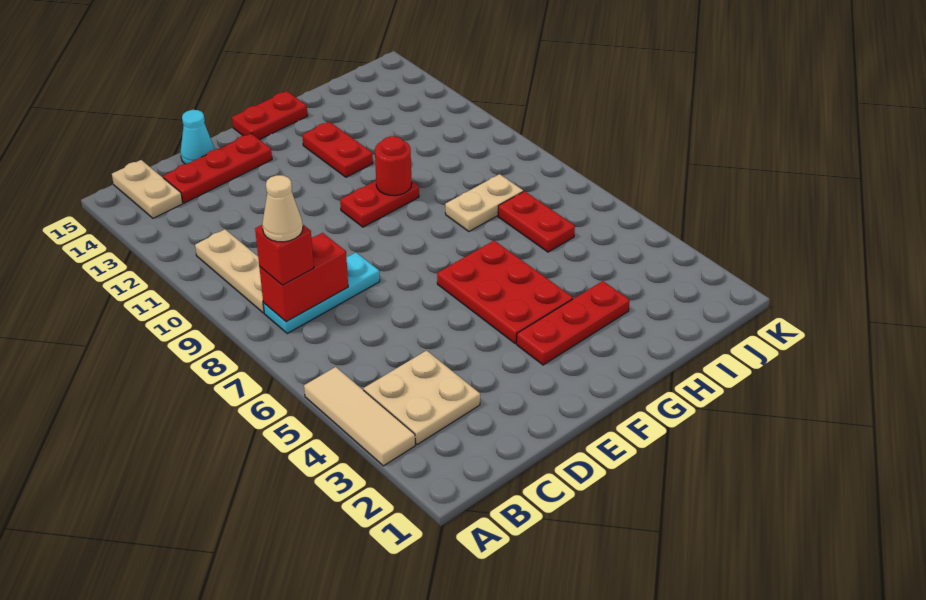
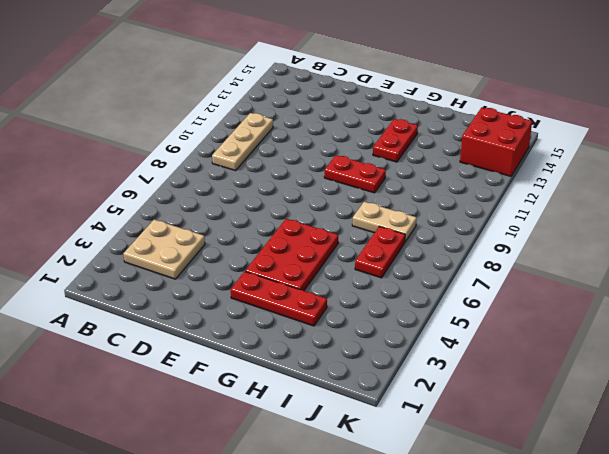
red 2x2 brick [460,107,532,176] -> none
none -> tan 1x3 tile [304,367,415,466]
none -> cyan 1x3 plate [263,252,380,333]
none -> tan 1x2 plate [112,160,183,218]

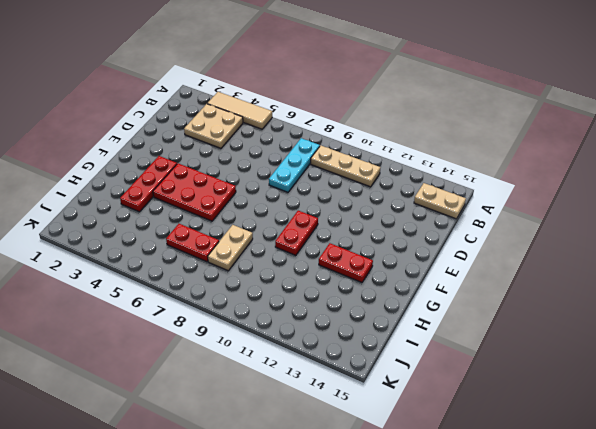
none -> red 1x3 plate [163,134,272,203]
none -> cyan 1x1 cone [180,110,215,164]
none -> red 1x2 plate [232,91,308,140]

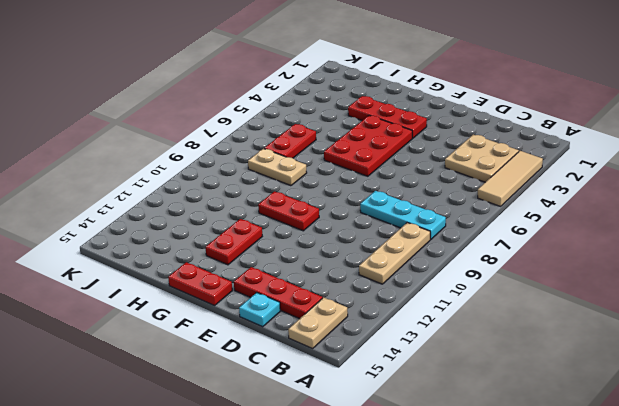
cyan 1x1 plate [239,293,280,327] -> cyan 1x1 cone [180,110,215,164]
none -> red 1x2 brick [259,233,348,322]
none -> red 1x1 round brick [375,136,412,196]
none -> red 1x1 brick [255,225,314,285]

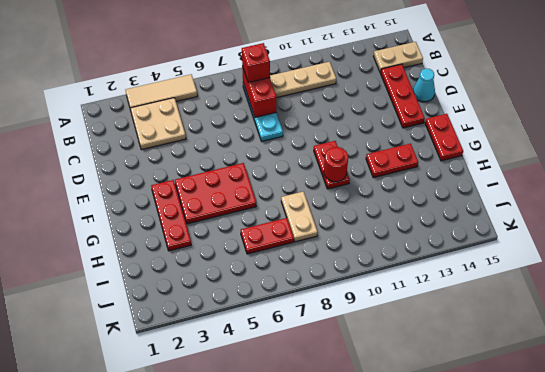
none -> tan 1x1 cone [262,175,303,242]

